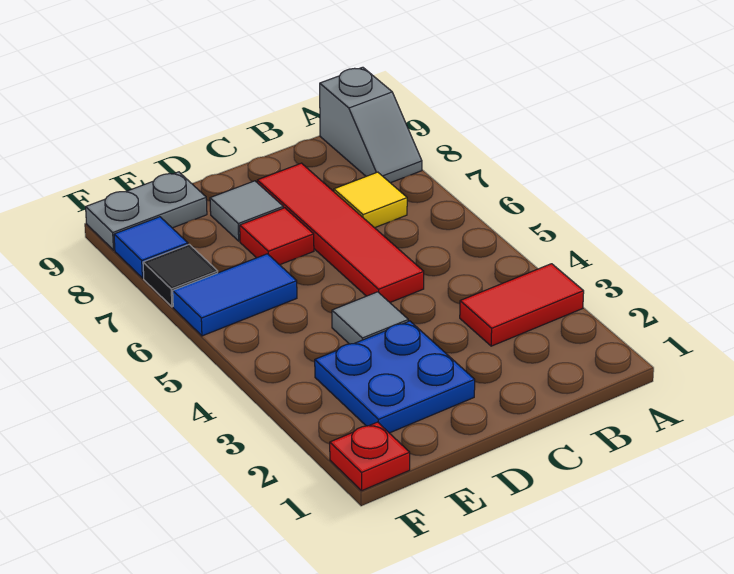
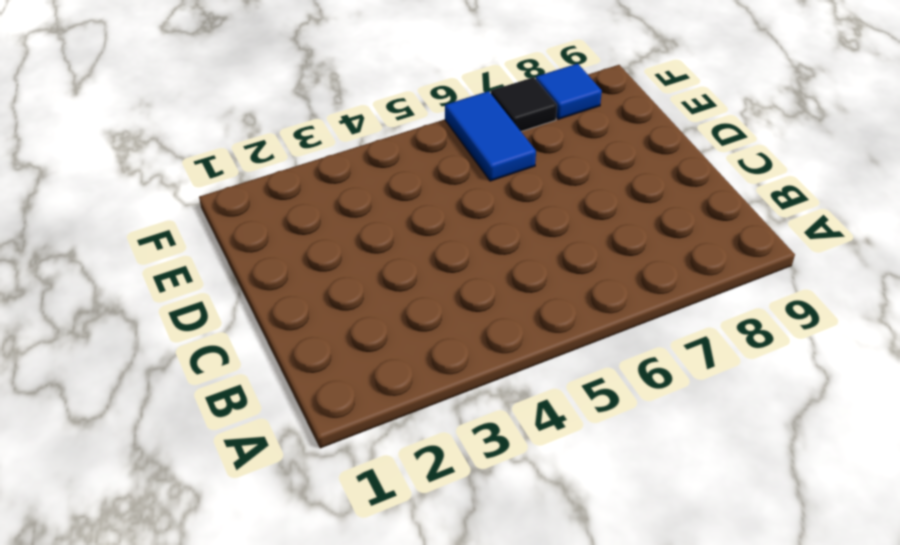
none -> red 1x2 tile [460,264,584,346]
none -> grey 1x2 slope [320,67,422,183]
none -> yellow 1x1 tile [334,172,407,228]

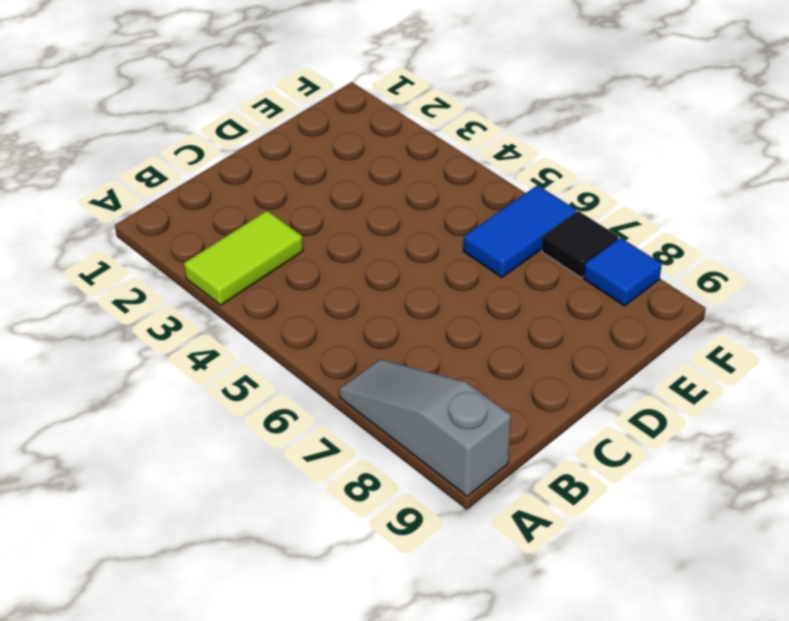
lime 1x2 tile [184,211,303,305] -> red 1x2 tile [460,264,584,346]
grey 1x3 slope [339,359,511,496] -> grey 1x2 slope [320,67,422,183]
none -> yellow 1x1 tile [334,172,407,228]
none -> red 1x4 tile [257,163,424,302]
none -> blue 2x2 plate [315,321,475,433]

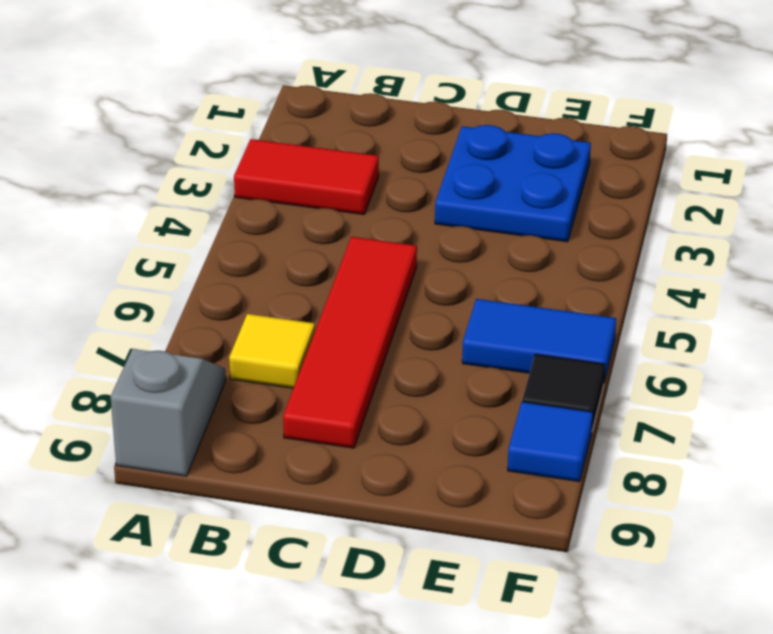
none -> grey 1x1 tile [332,292,408,344]
none -> red 1x1 tile [240,208,314,265]
none -> grey 1x1 tile [210,181,283,241]

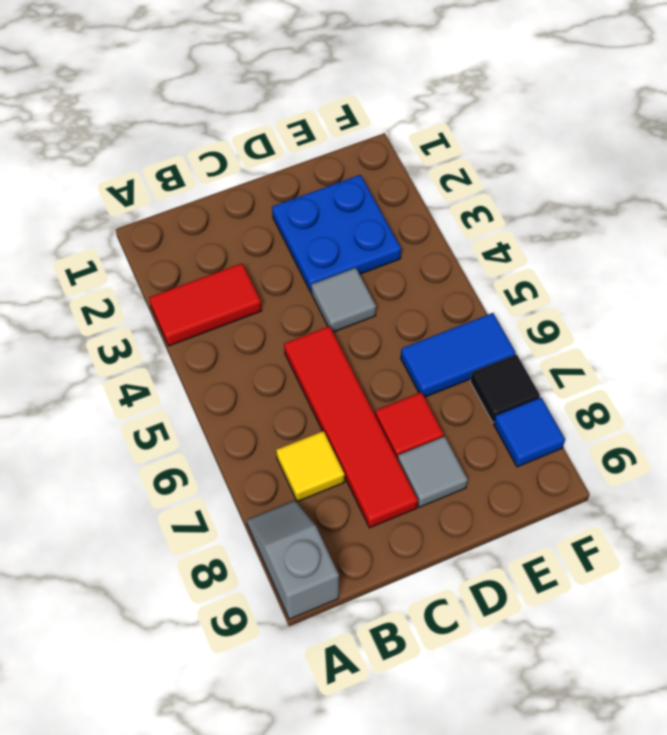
none -> grey 1x2 plate [86,172,207,250]
none -> red 1x1 plate [330,422,410,491]

